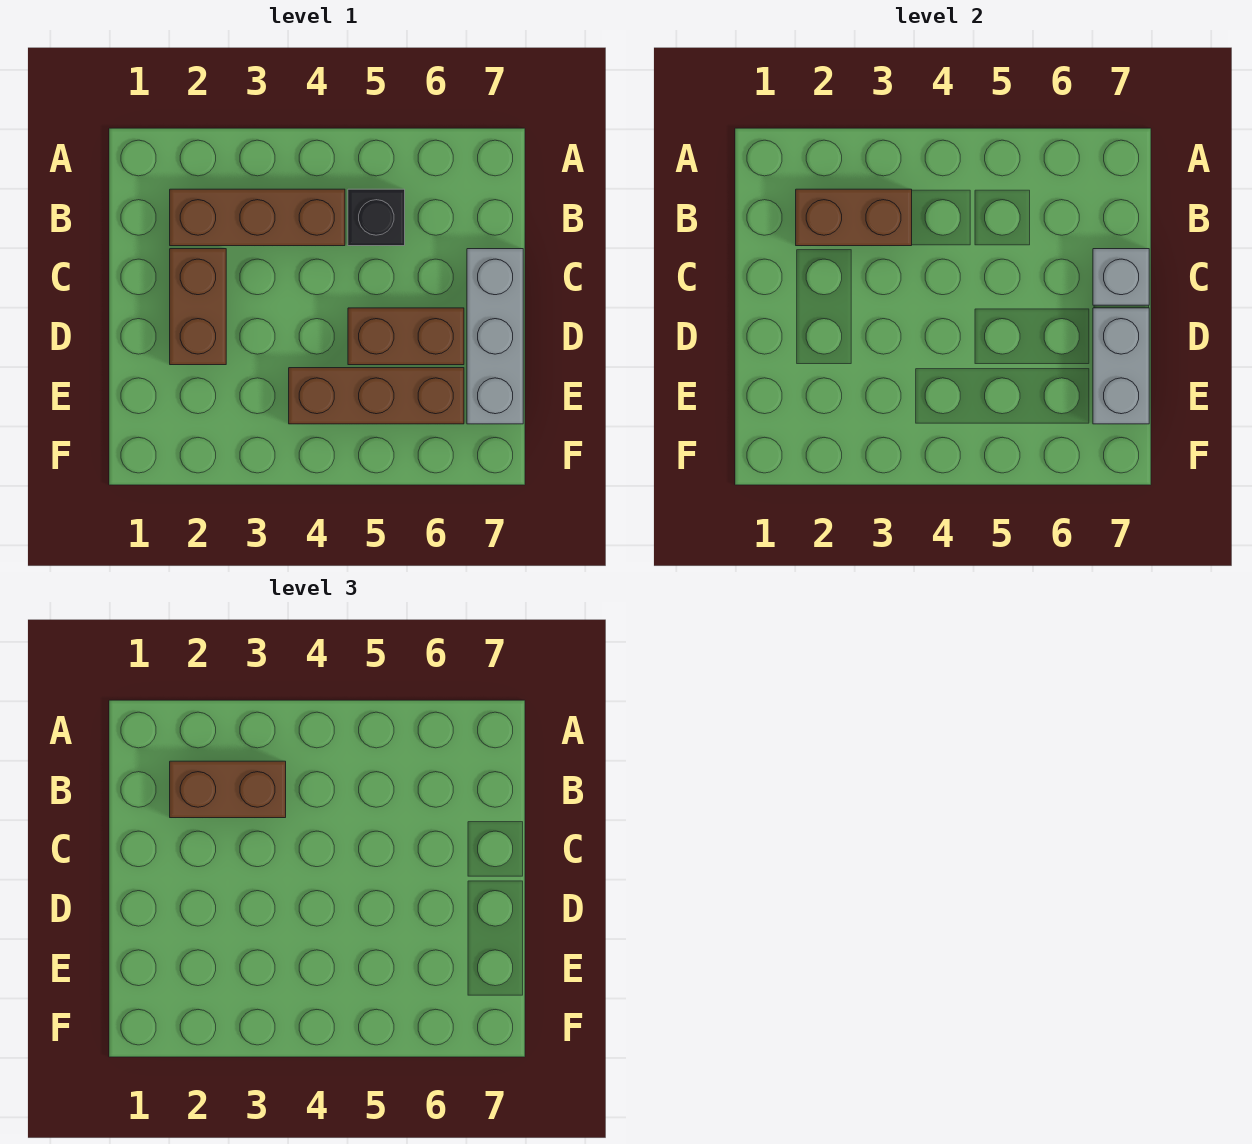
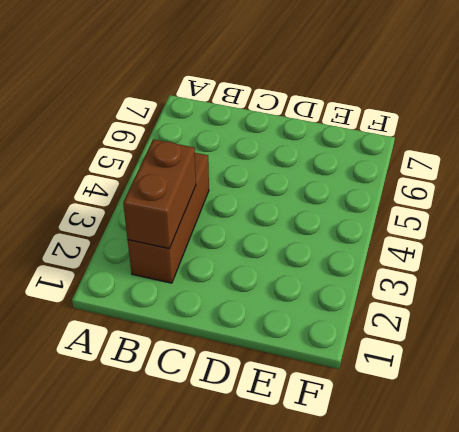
none -> black 1x1 brick [348,189,405,246]
none -> brown 1x2 brick [170,249,226,365]

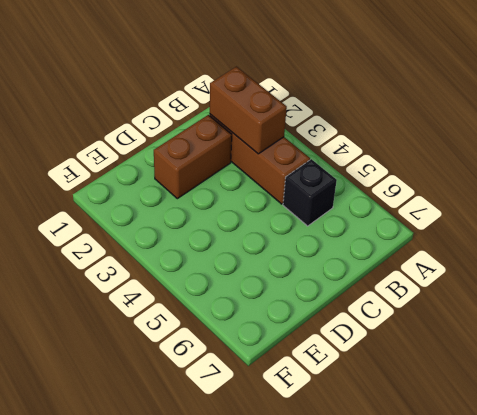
none -> grey 1x3 brick [467,249,523,424]
none -> brown 1x2 brick [348,308,464,365]

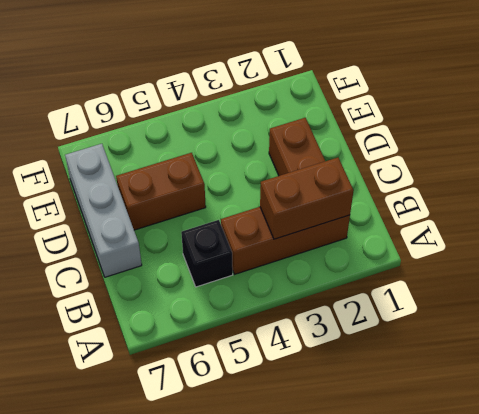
none -> brown 1x3 brick [289,368,464,424]
none -> grey 1x1 brick [1093,249,1149,305]

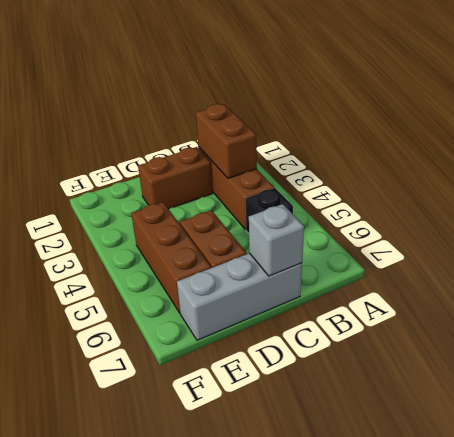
none -> grey 1x2 brick [1093,308,1149,424]
none -> brown 1x2 brick [170,761,286,818]

